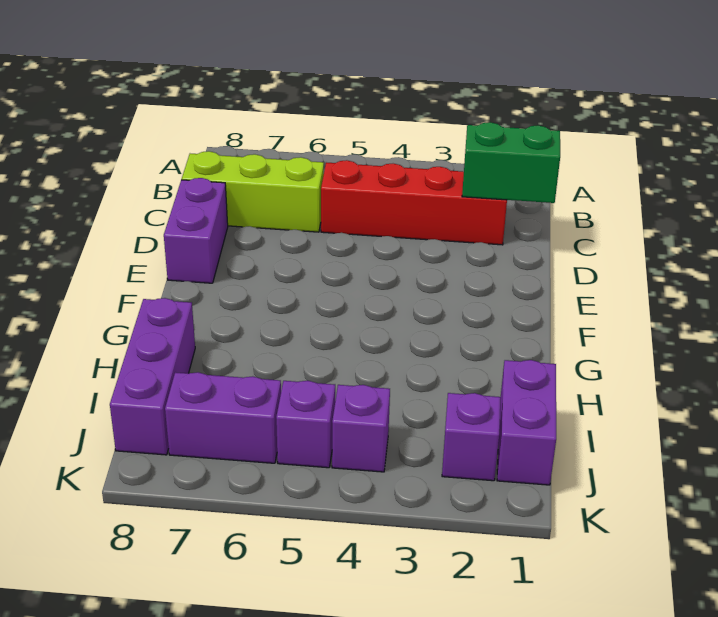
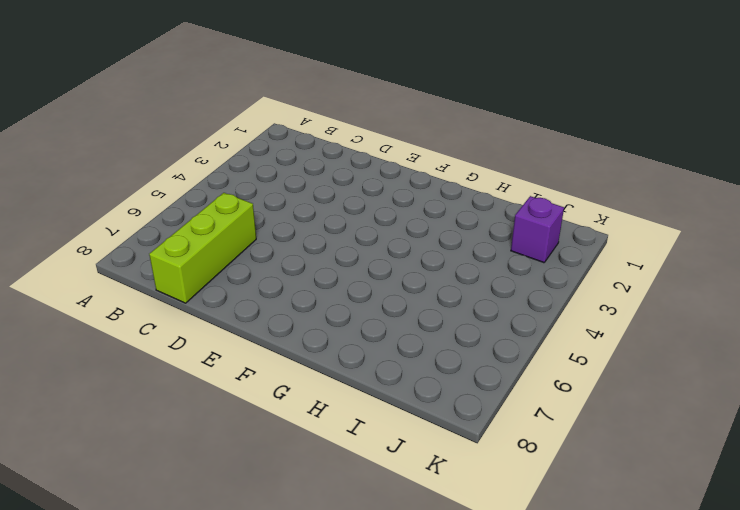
none -> red 1x4 brick [321,160,507,245]
none -> purple 1x2 brick [164,178,228,283]

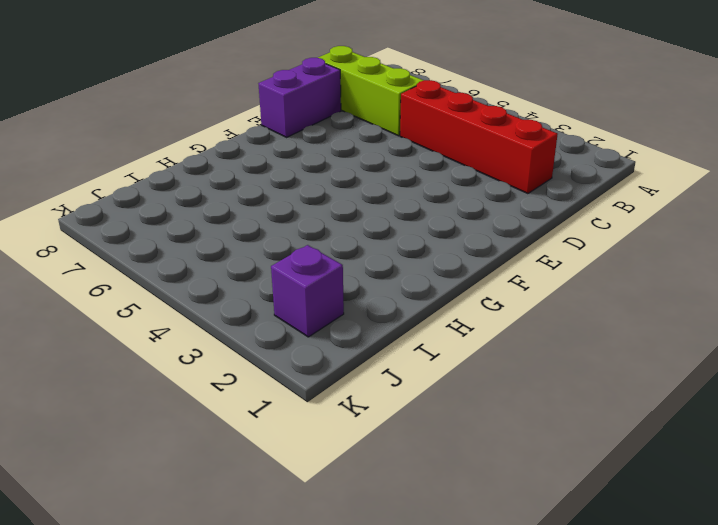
none -> purple 1x3 brick [110,298,195,455]
none -> purple 1x2 brick [497,360,556,485]

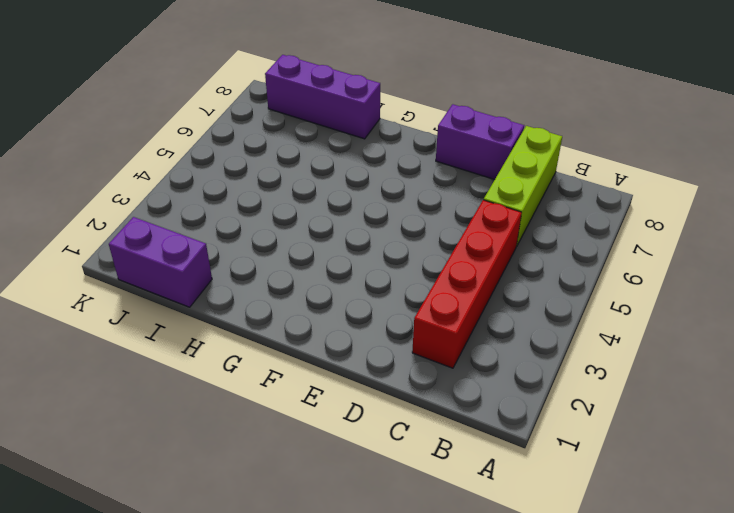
none -> purple 1x1 brick [442,393,501,481]
none -> purple 1x1 brick [332,385,390,472]

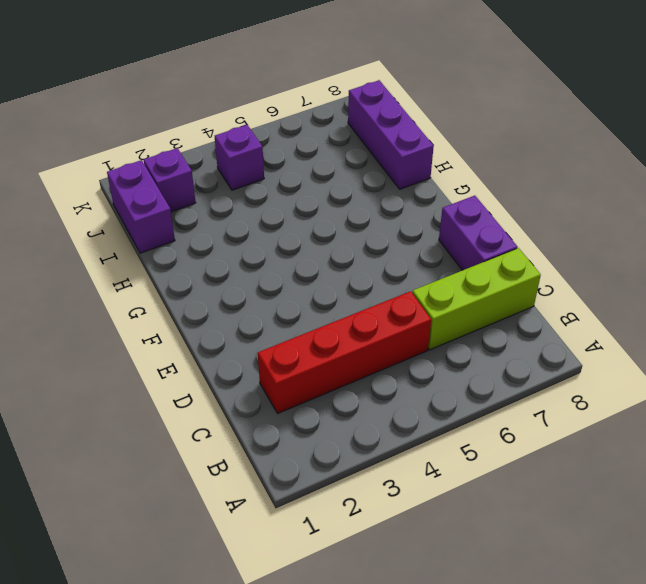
none -> purple 1x1 brick [276,381,335,468]
none -> purple 1x2 brick [165,372,281,463]

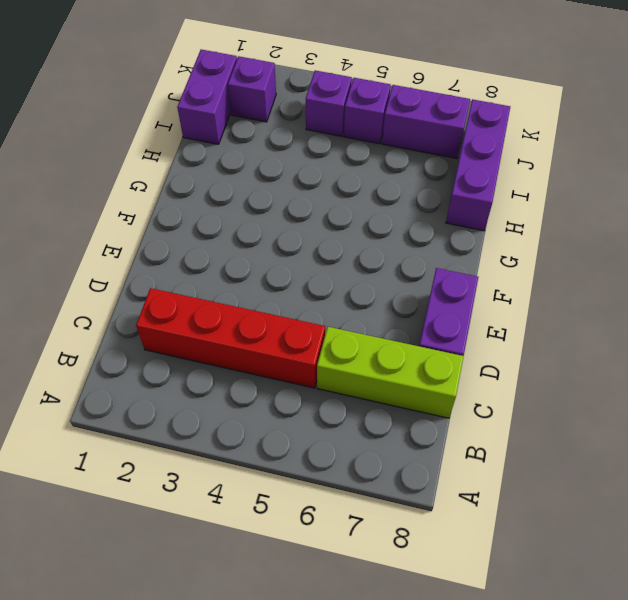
none -> green 1x2 brick [462,122,560,203]

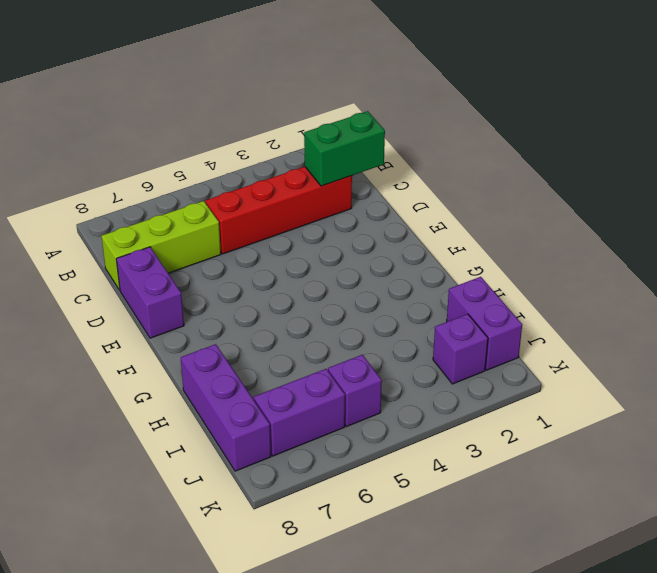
none -> purple 1x1 brick [332,385,390,472]

